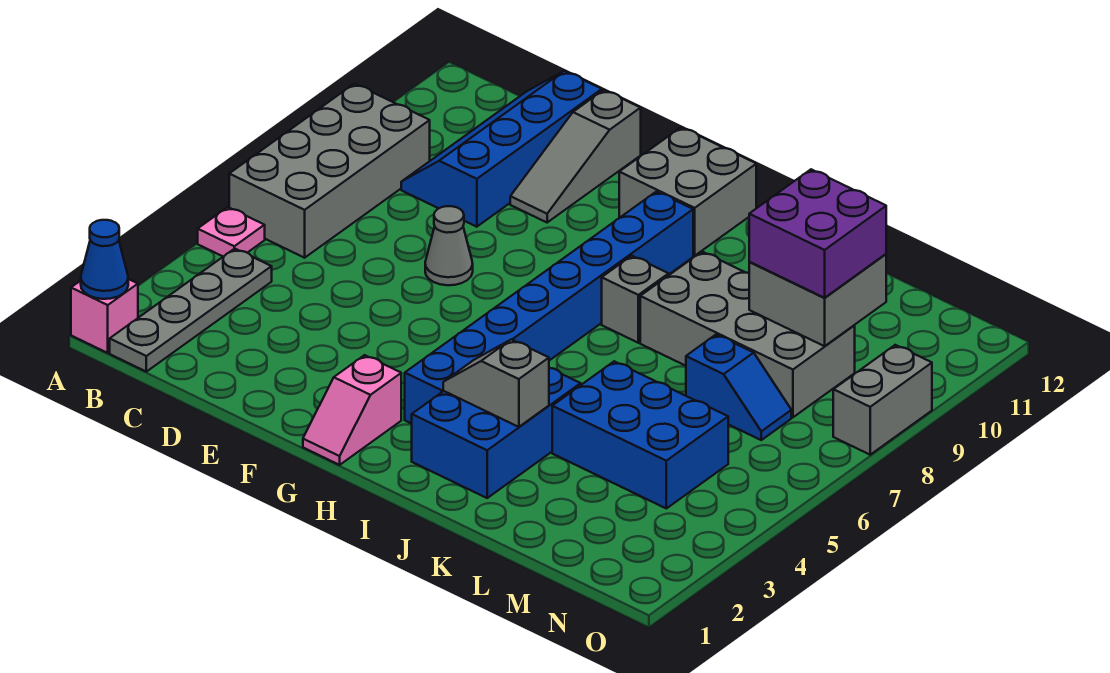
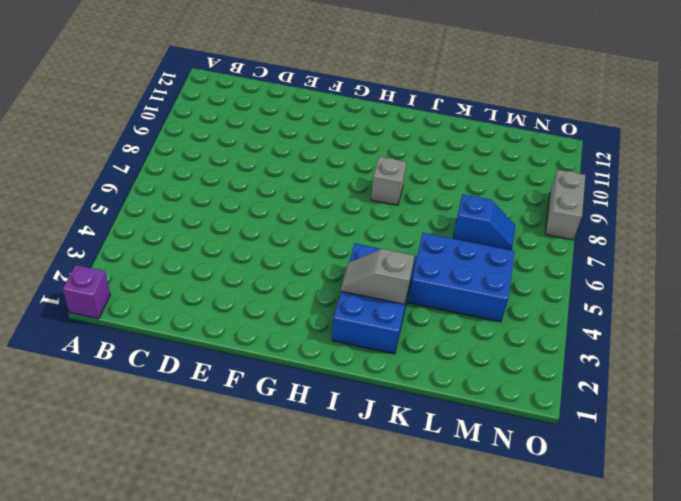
purple 1x1 brick [63,265,110,319] -> pink 1x1 brick [71,279,138,353]
none -> pink 1x1 plate [198,207,265,256]
none -> grey 2x4 brick [229,84,430,258]
none -> grey 1x4 plate [110,248,272,372]

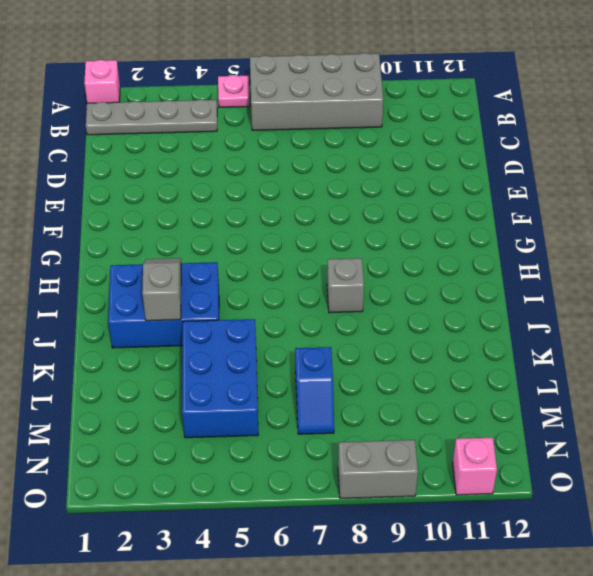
pink 1x1 brick [453,438,497,495] -> none
none -> blue 2x4 slope [401,71,602,227]
none -> grey 1x1 cone [425,206,473,285]
none -> grey 1x3 slope [510,90,641,222]

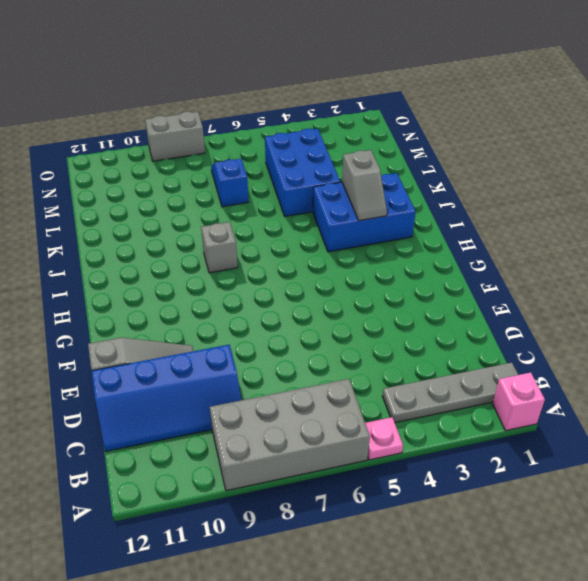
none -> grey 1x1 cone [425,206,473,285]
none -> pink 1x2 slope [303,355,401,465]
none -> grey 2x2 brick [619,127,756,256]

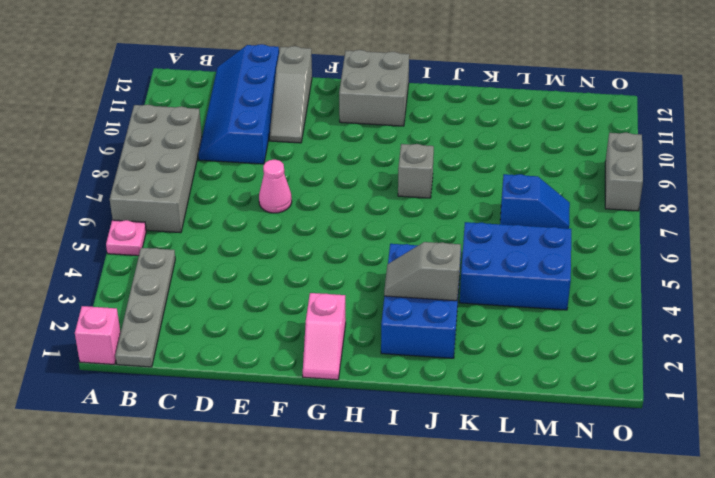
pink 1x1 cone [259,160,292,213] -> grey 1x1 cone [425,206,473,285]
none -> blue 1x8 brick [405,192,693,424]
none -> grey 2x4 brick [640,252,855,417]
none -> blue 1x1 cone [81,220,128,299]

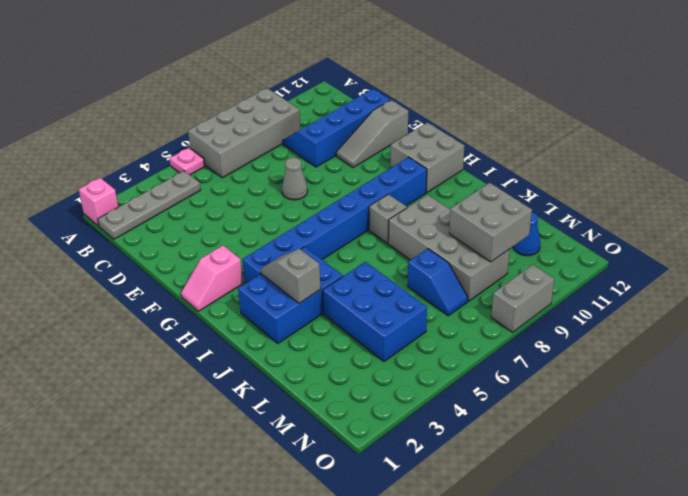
blue 1x1 cone [513,212,540,256] -> blue 1x1 cone moved to [81,220,128,299]
none -> purple 2x2 brick [749,169,886,298]

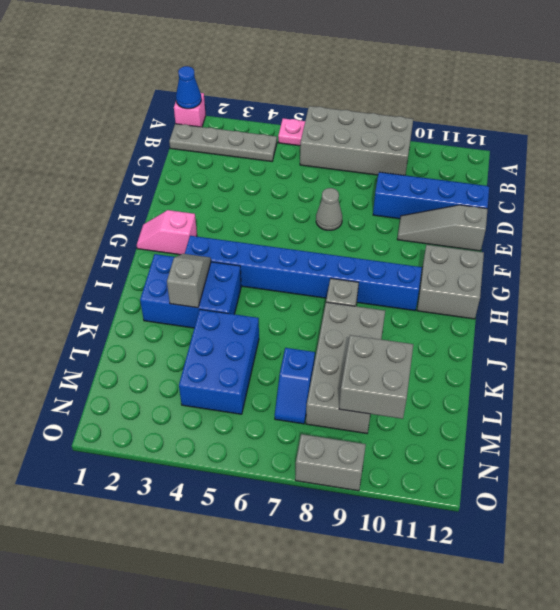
none -> purple 2x2 brick [749,169,886,298]

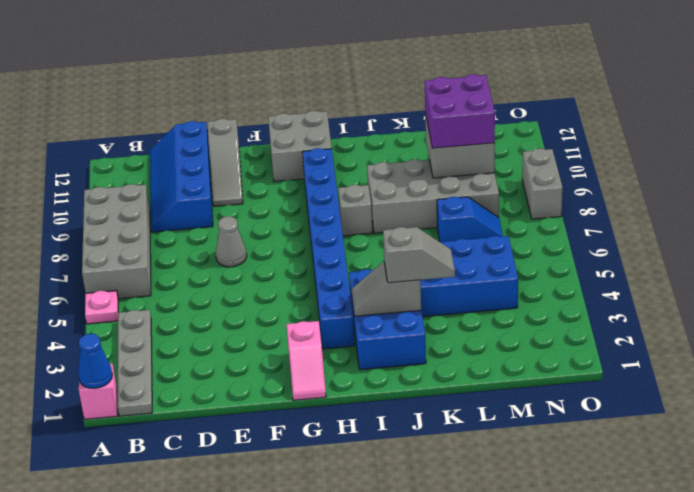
grey 1x2 slope [383,227,455,283] -> none

